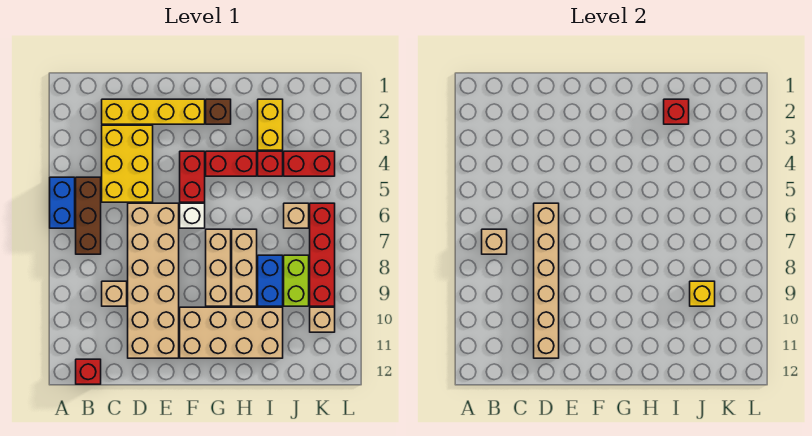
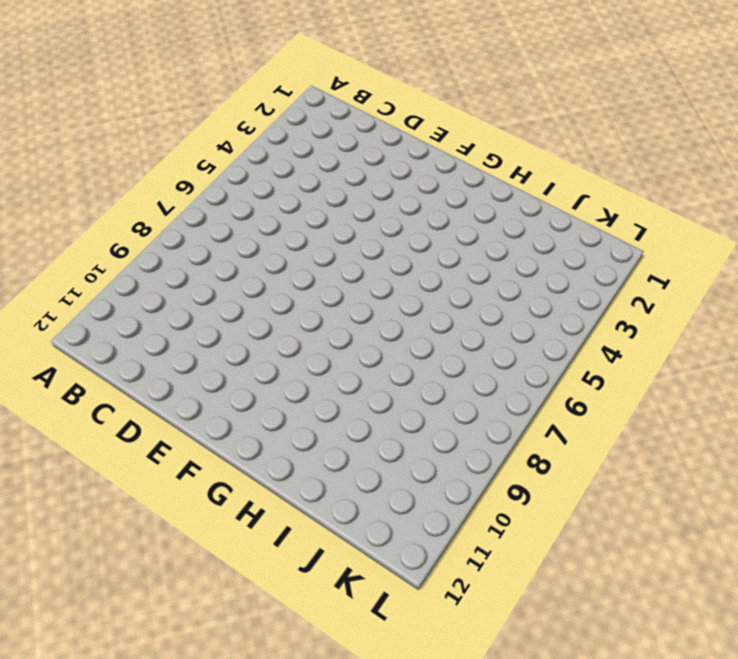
none -> blue 1x2 brick [50,177,75,228]
none -> brown 1x3 brick [76,177,101,254]
none -> red 1x1 brick [76,359,101,384]

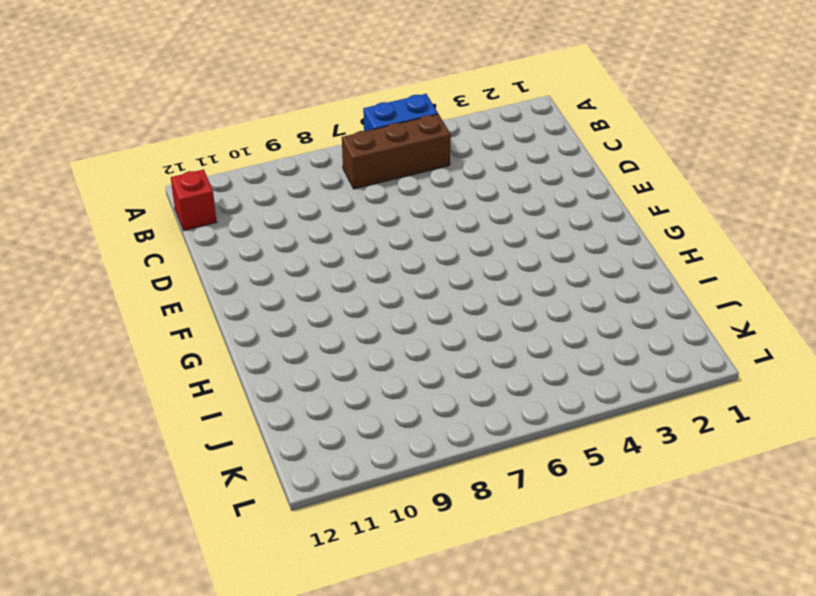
none -> yellow 1x4 brick [102,99,205,124]
none -> yellow 2x3 brick [102,125,153,202]
none -> tan 1x1 brick [102,281,127,306]

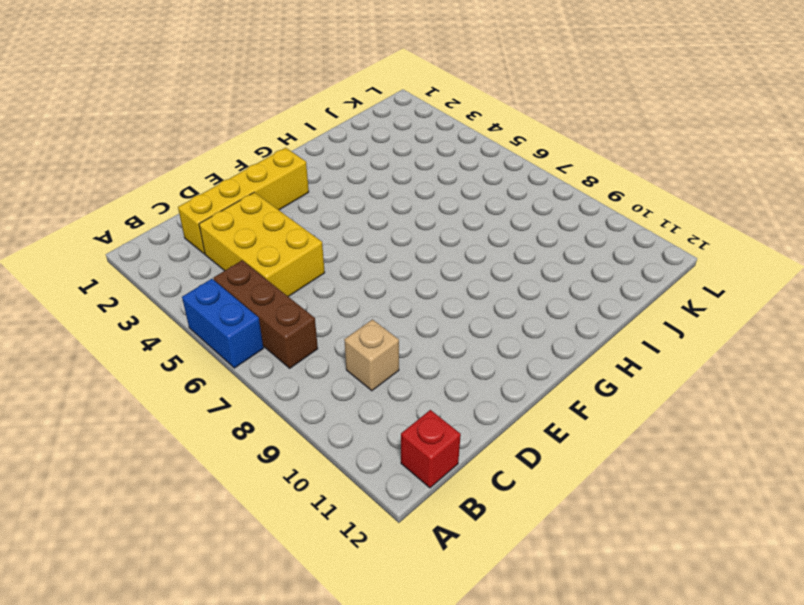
none -> tan 2x6 brick [128,203,179,358]
none -> red 1x2 brick [180,151,205,202]
none -> white 1x1 brick [180,203,205,228]

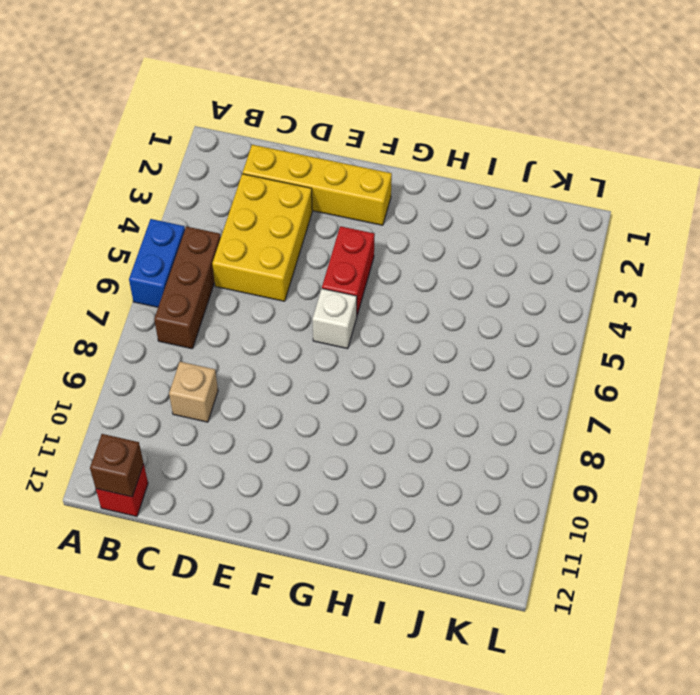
brown 1x1 brick [90,434,144,497] -> brown 1x1 brick moved to [206,99,231,124]
none -> tan 2x6 brick [128,203,179,358]
none -> tan 2x4 brick [180,307,283,358]
none -> red 1x2 brick [206,151,257,176]

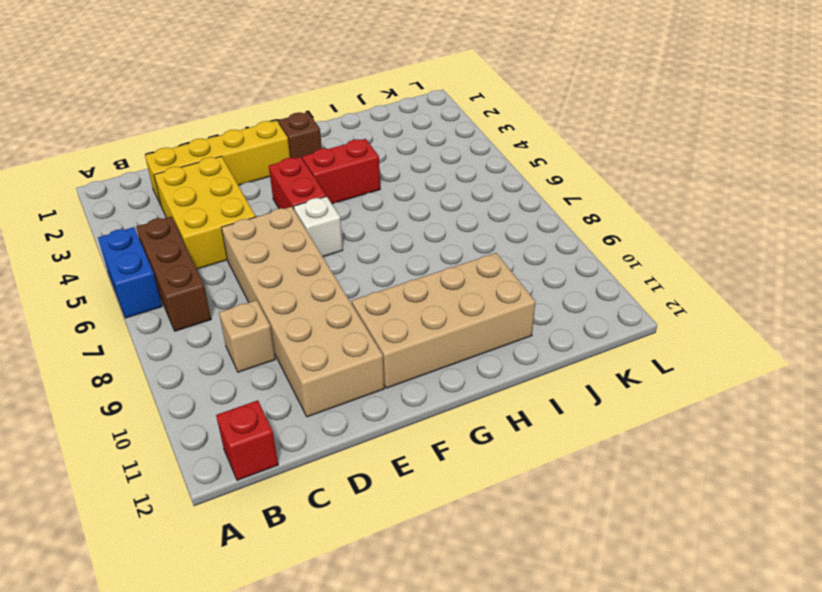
none -> tan 1x3 brick [206,229,231,306]
none -> tan 1x3 brick [232,229,257,306]
none -> yellow 1x2 brick [258,99,283,150]

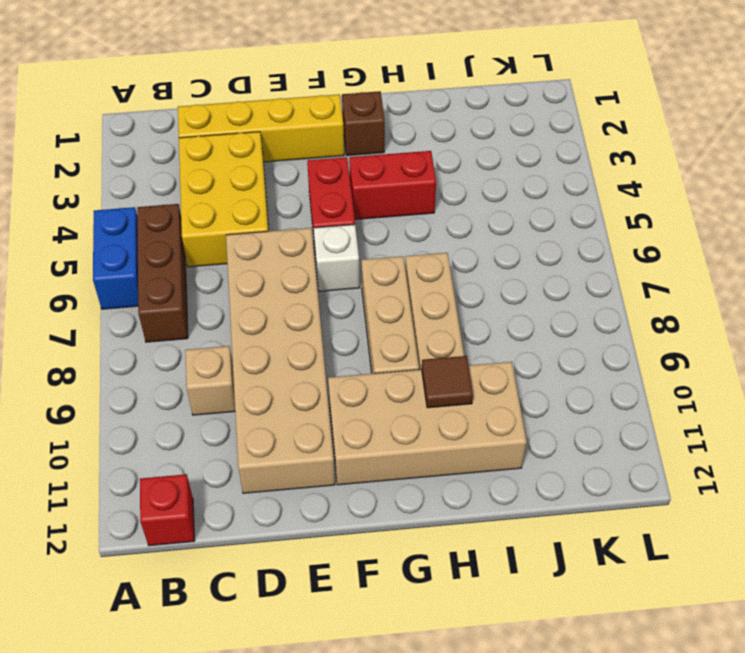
brown 1x1 tile [421,356,473,408] -> none
none -> yellow 1x2 brick [258,99,283,150]
none -> red 1x1 brick [258,151,283,176]
none -> blue 1x2 brick [258,255,283,306]

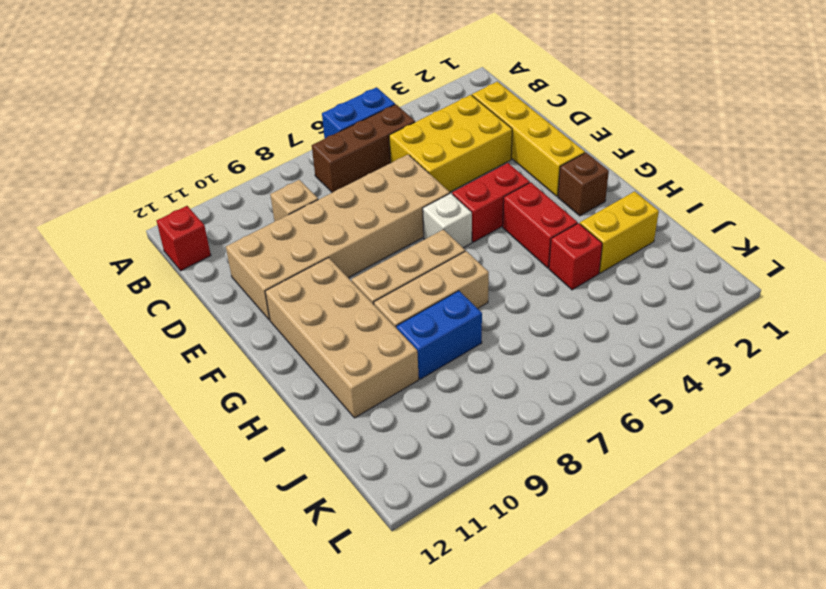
none -> red 1x2 brick [284,151,335,176]
none -> tan 1x1 brick [284,203,309,228]
none -> lime 1x2 brick [284,255,309,306]

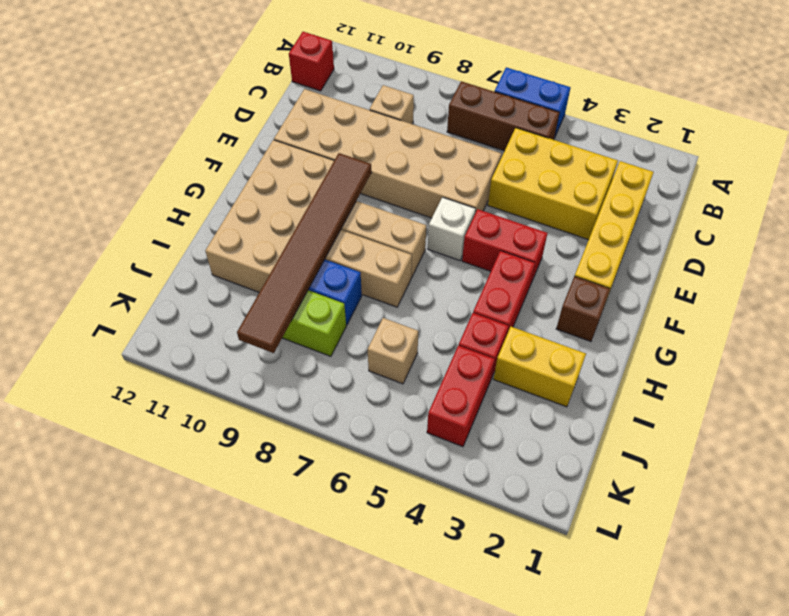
brown 1x6 tile [237,153,372,353] -> yellow 1x1 brick [690,281,715,306]
none -> red 1x4 brick [310,203,335,306]
none -> tan 1x1 brick [310,307,335,332]
none -> tan 1x1 brick [482,229,507,254]

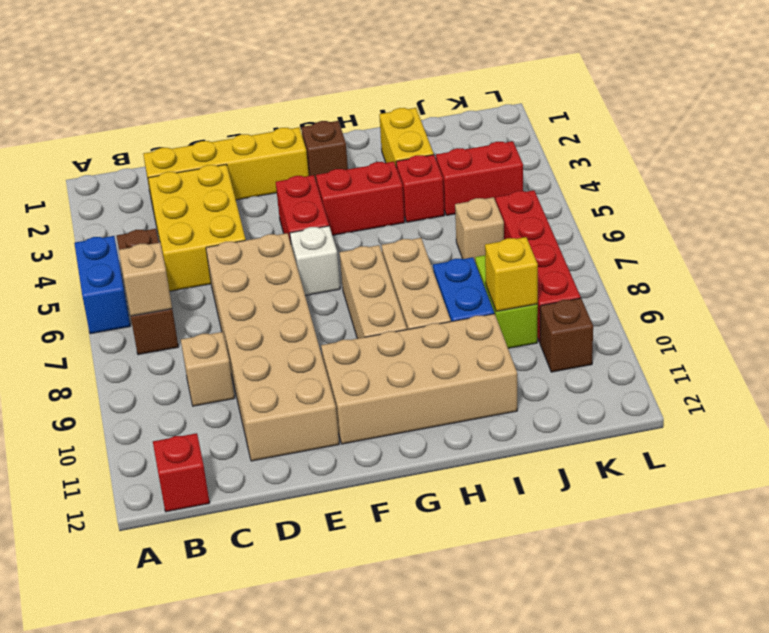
brown 1x1 brick [540,298,593,372] -> tan 1x1 brick [310,307,335,332]
none -> tan 1x6 brick [534,203,559,358]
none -> red 1x1 brick [664,99,689,124]

